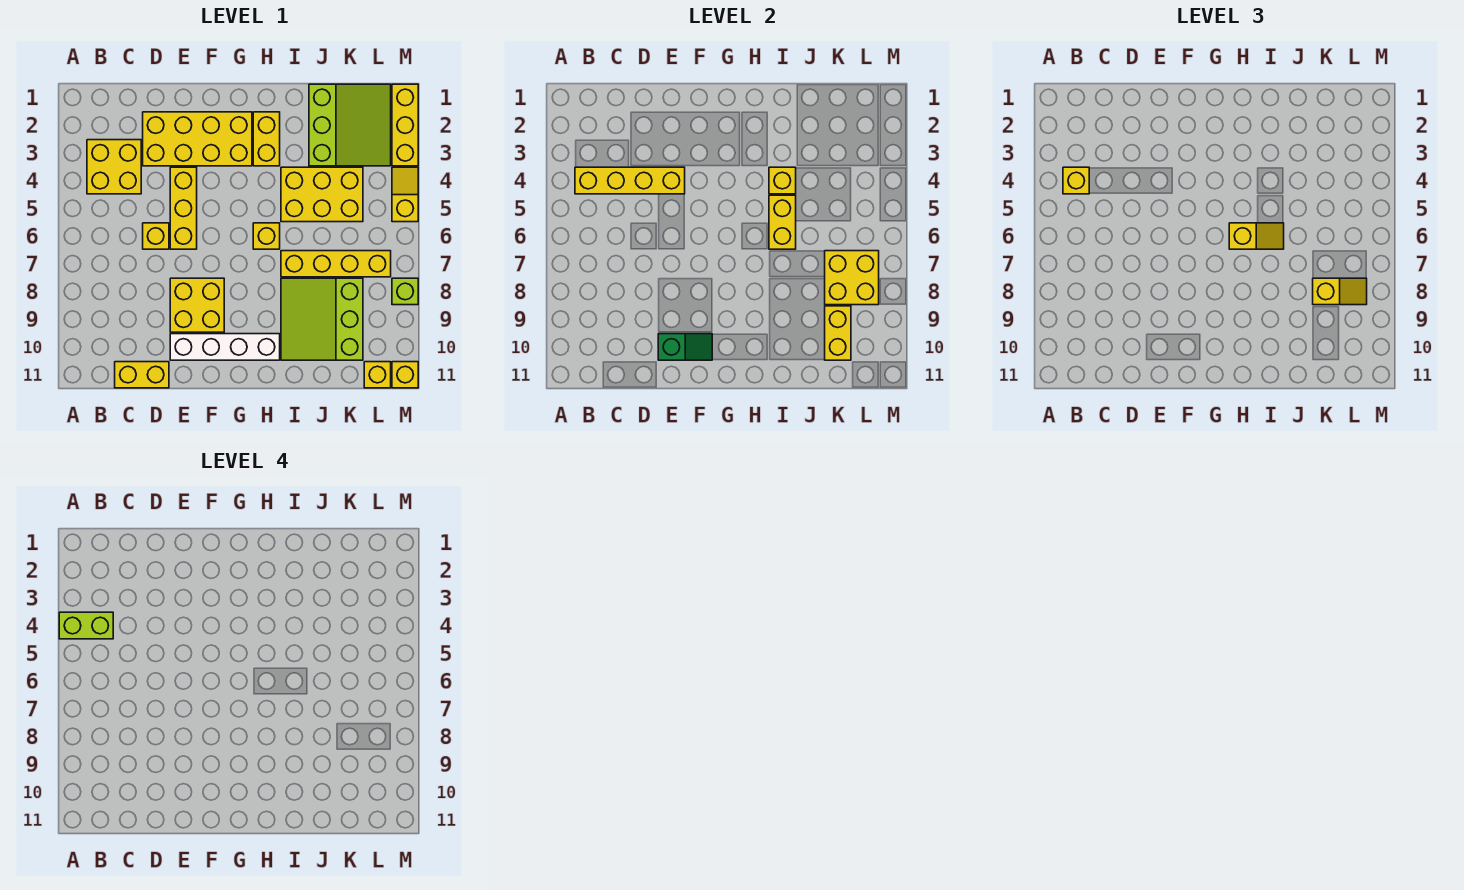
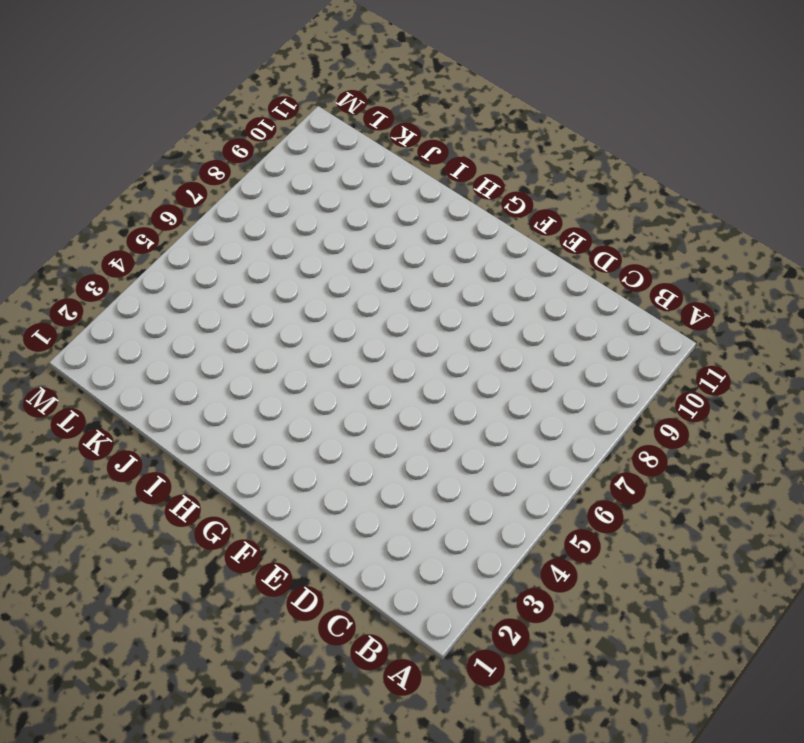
none -> yellow 2x2 brick [87,140,141,194]
none -> yellow 1x2 brick [115,362,169,388]
none -> yellow 2x4 brick [143,112,252,166]

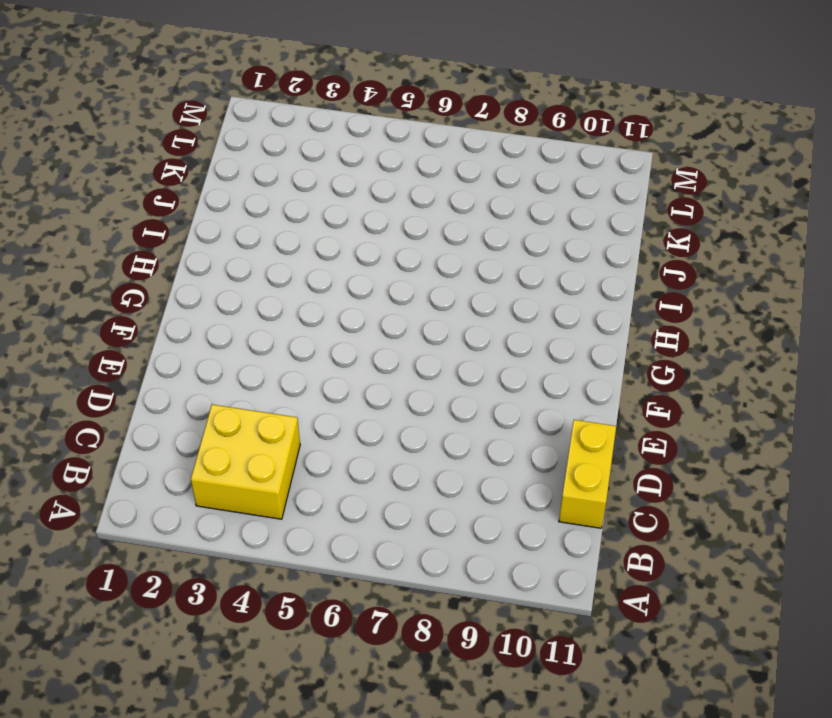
none -> yellow 2x4 brick [143,112,252,166]
none -> yellow 1x1 brick [143,223,169,249]
none -> yellow 1x3 brick [170,167,197,249]

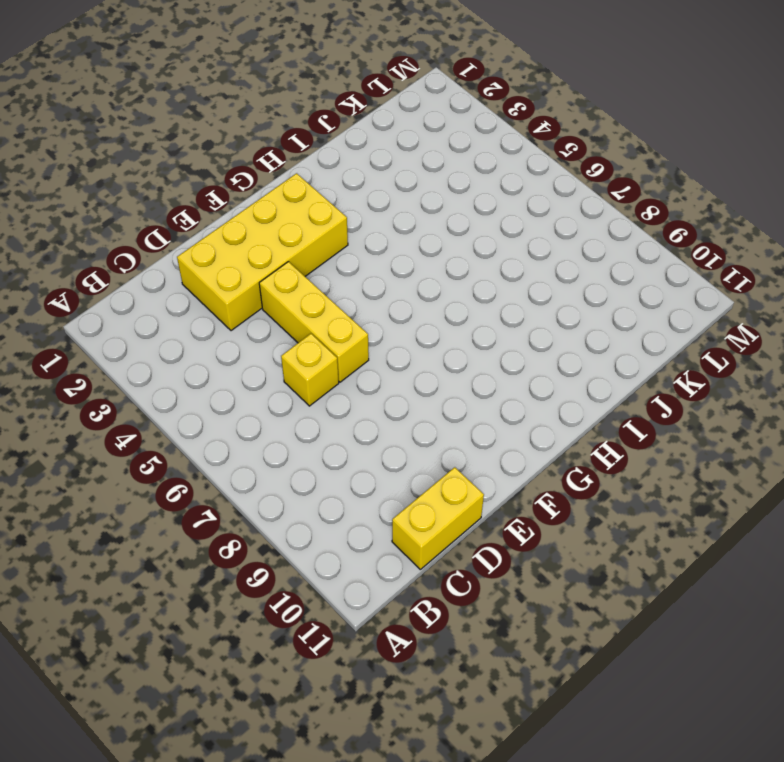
none -> yellow 2x2 brick [87,140,141,194]
none -> yellow 2x2 brick [170,278,224,332]
none -> white 1x4 brick [170,334,280,360]

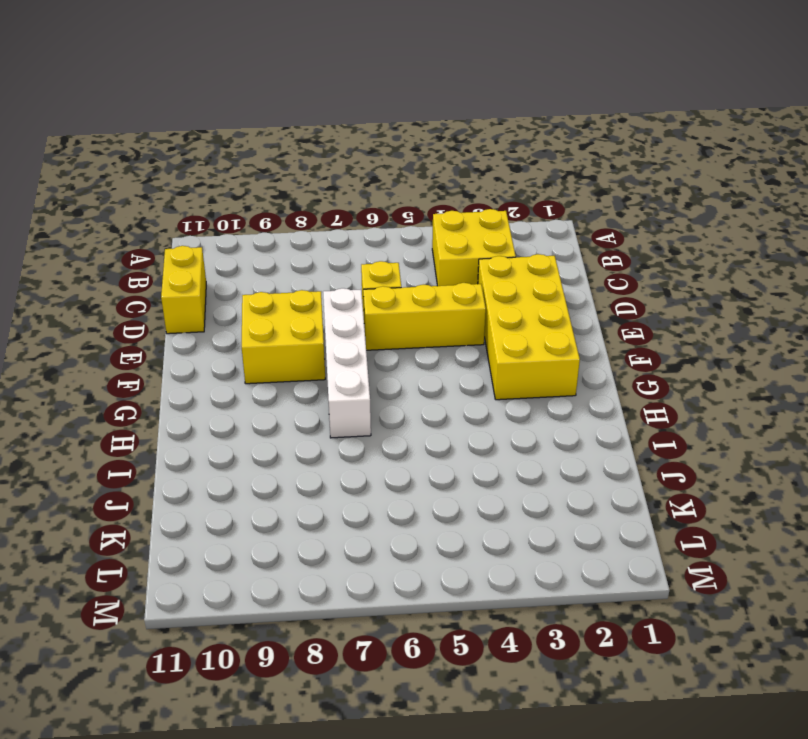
white 1x4 brick [323,288,371,438] -> white 1x4 brick moved to [170,334,280,360]
none -> yellow 1x2 brick [253,112,280,166]
none -> yellow 1x1 brick [253,223,280,249]
none -> yellow 2x3 brick [281,167,363,222]

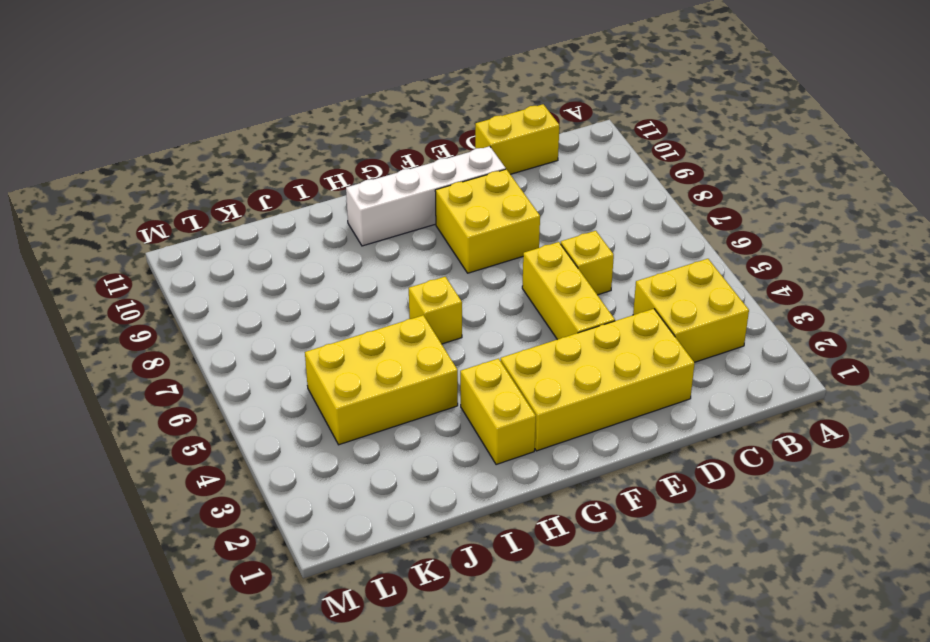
none -> yellow 1x4 brick [281,251,391,277]
none -> lime 3x3 slope [281,278,363,360]
none -> lime 3x3 slope [309,84,391,166]

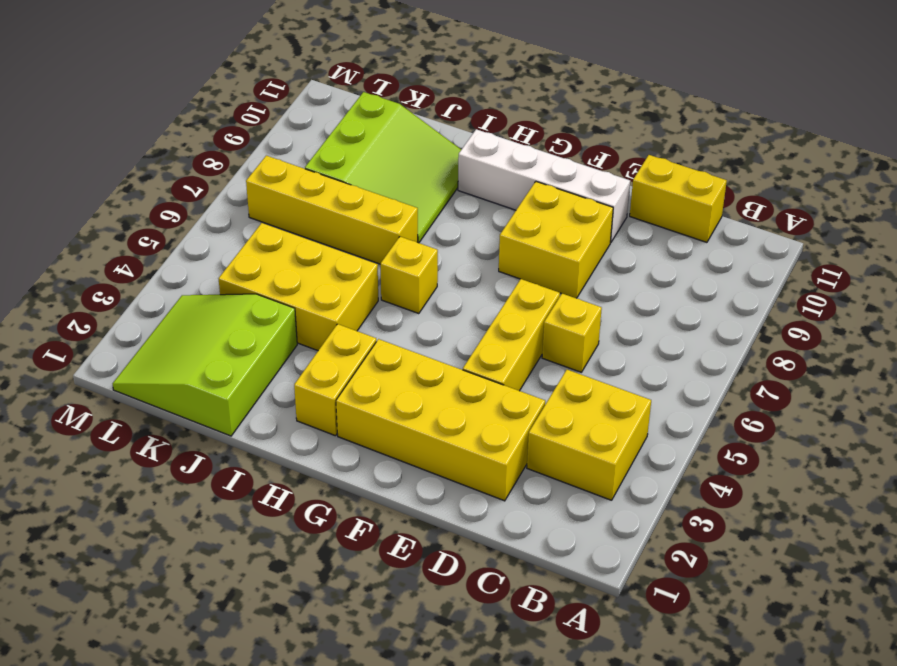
none -> yellow 1x1 brick [364,362,391,388]
none -> yellow 1x3 brick [392,84,418,166]
none -> yellow 1x2 slope [392,167,418,222]

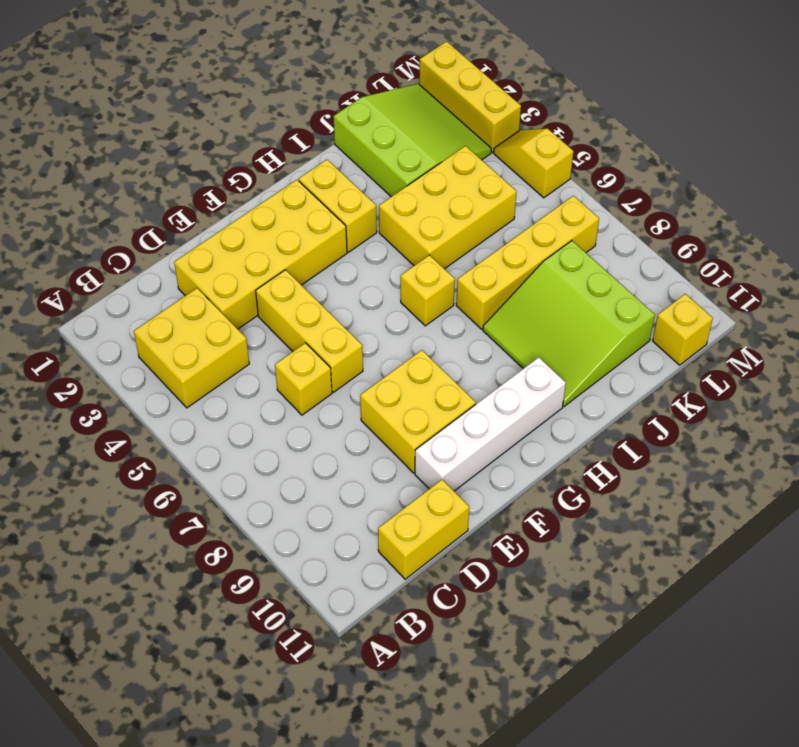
none -> lime 1x1 brick [392,278,418,305]
none -> yellow 1x1 brick [392,362,418,388]
none -> yellow 1x4 brick [575,167,685,194]

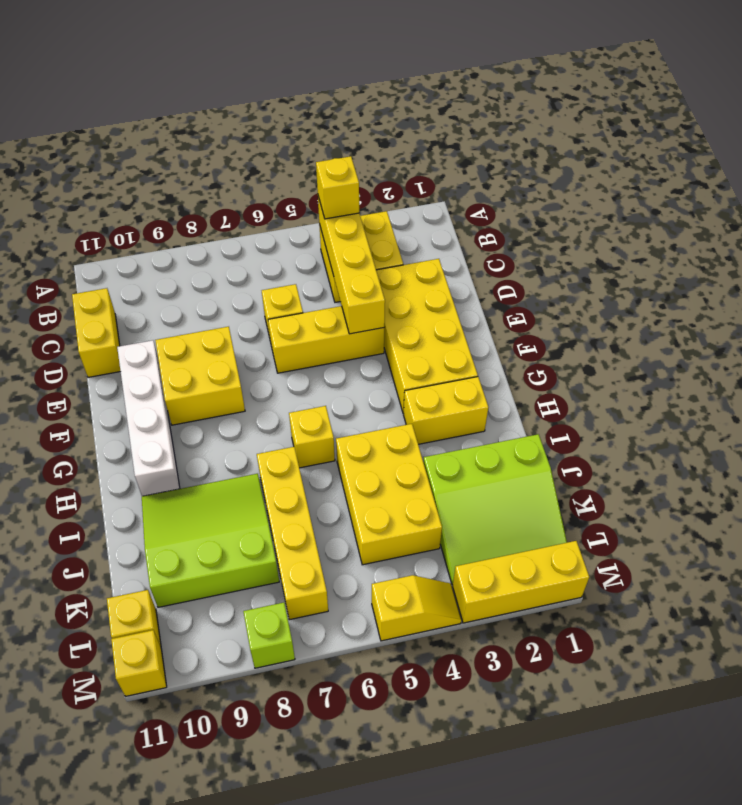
none -> green 1x2 slope [658,334,712,360]
none -> yellow 1x1 brick [769,167,796,194]
none -> yellow 1x2 brick [769,195,796,249]

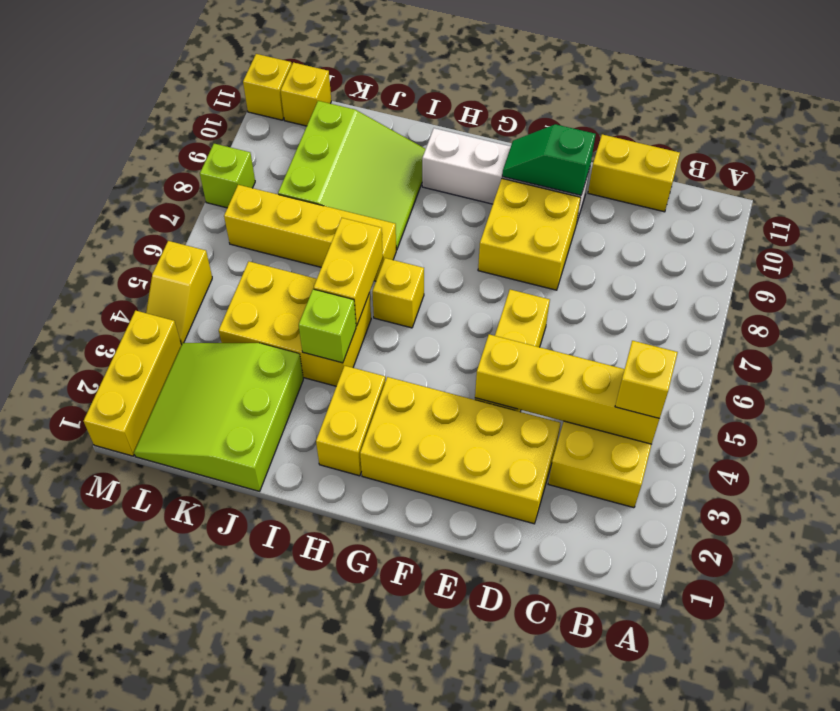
lime 1x1 brick [299,289,356,363] -> yellow 1x1 brick [769,167,796,194]
none -> yellow 1x1 brick [143,223,169,249]
none -> yellow 2x2 brick [825,251,879,305]
none -> yellow 1x2 brick [825,306,851,360]

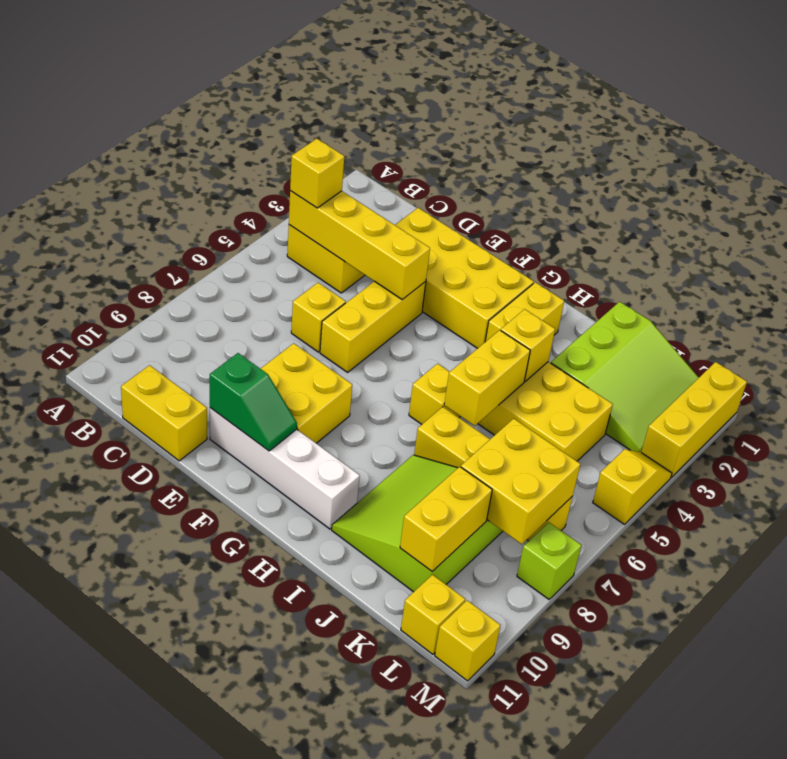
none -> yellow 1x2 slope [1229,223,1284,249]
none -> yellow 1x2 slope [1313,278,1367,305]
none -> lime 1x2 brick [59,612,113,639]

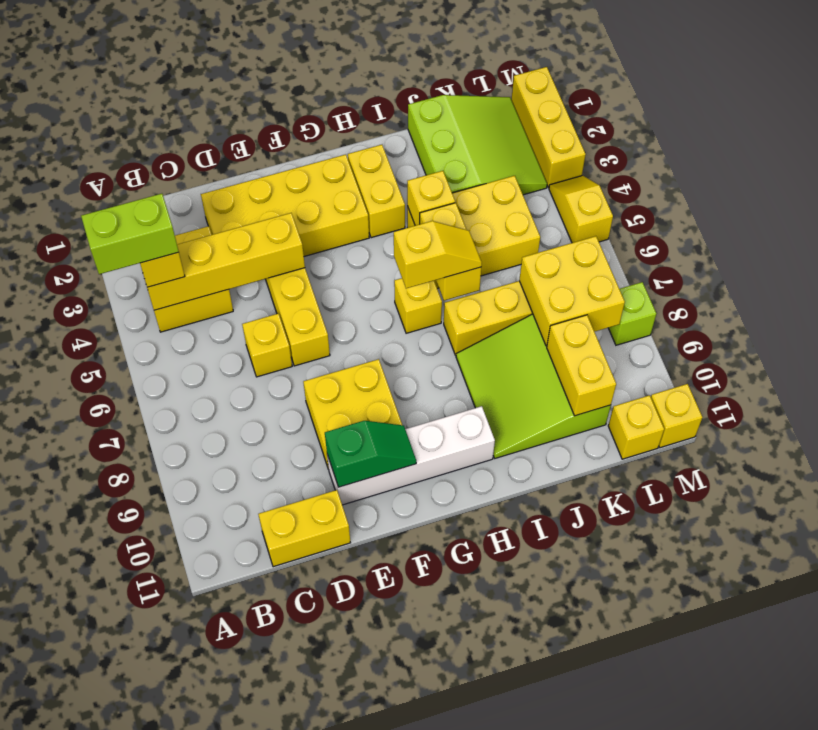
none -> yellow 1x2 slope [1313,278,1367,305]

